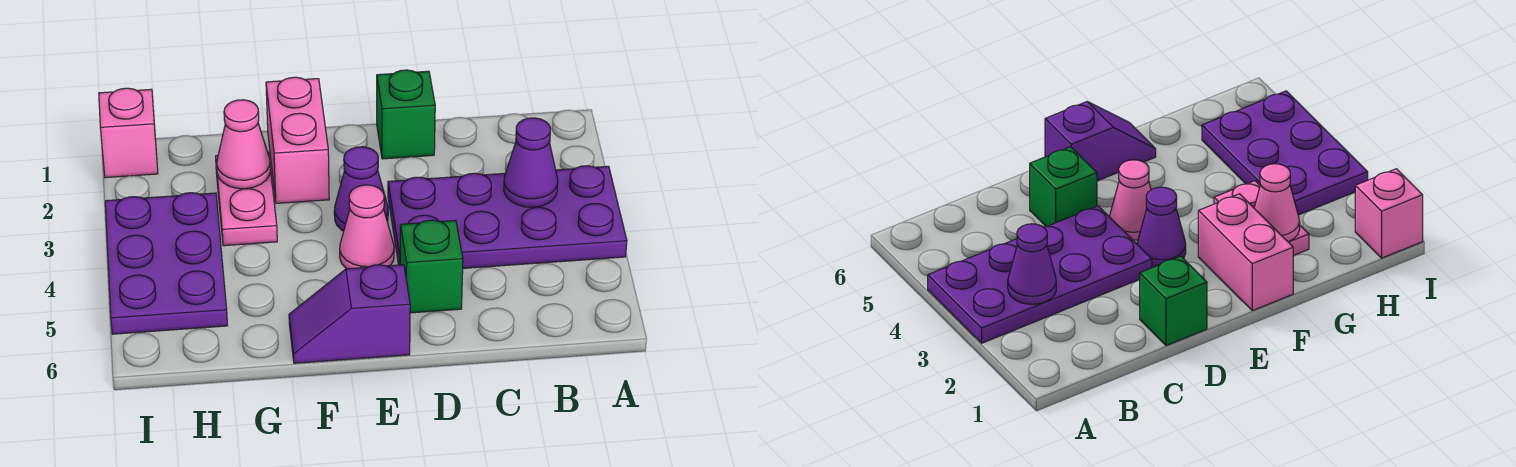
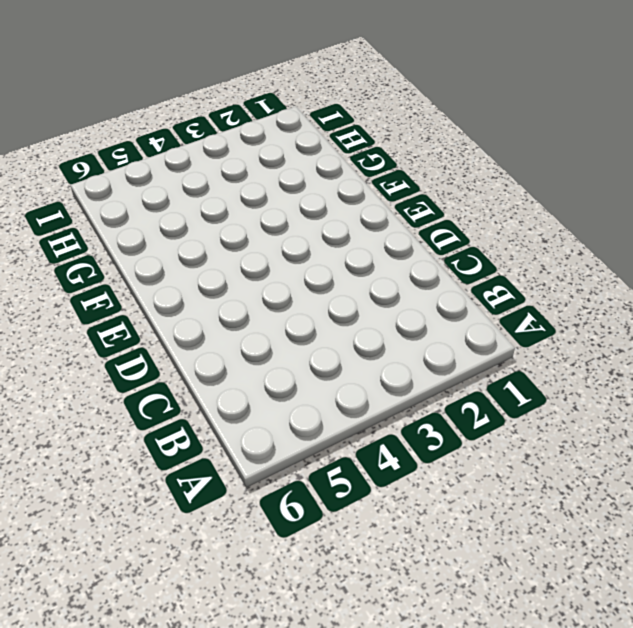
none -> purple 2x4 plate [388,166,627,268]
none -> green 1x1 brick [377,70,435,159]
none -> green 1x1 brick [400,220,463,313]

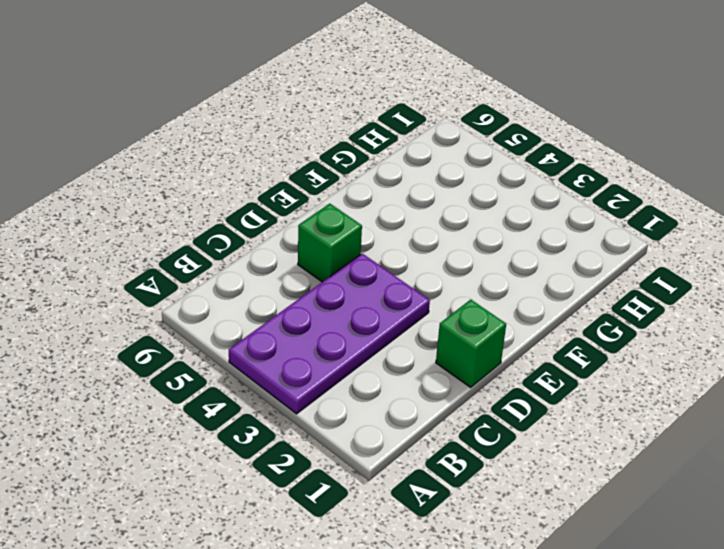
none -> purple 1x1 cone [334,147,388,231]
none -> pink 1x1 cone [340,185,394,269]
none -> purple 1x2 slope [289,265,410,363]

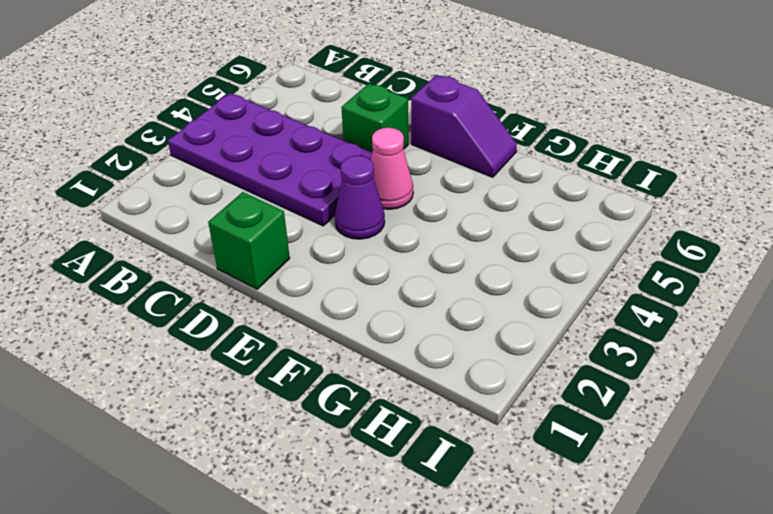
none -> pink 1x2 brick [266,77,329,203]
none -> pink 1x2 plate [216,152,277,246]
none -> purple 2x3 plate [105,193,227,334]

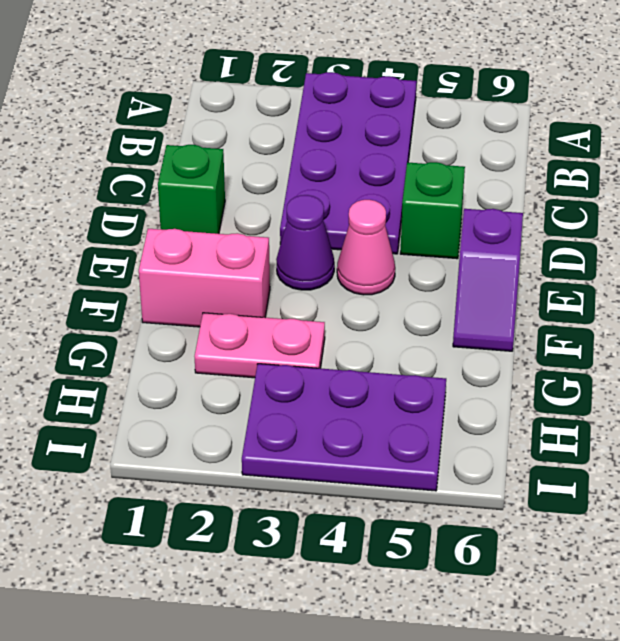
none -> pink 1x1 brick [99,88,158,178]
none -> purple 1x1 cone [504,118,558,207]
none -> pink 1x1 cone [217,100,271,189]

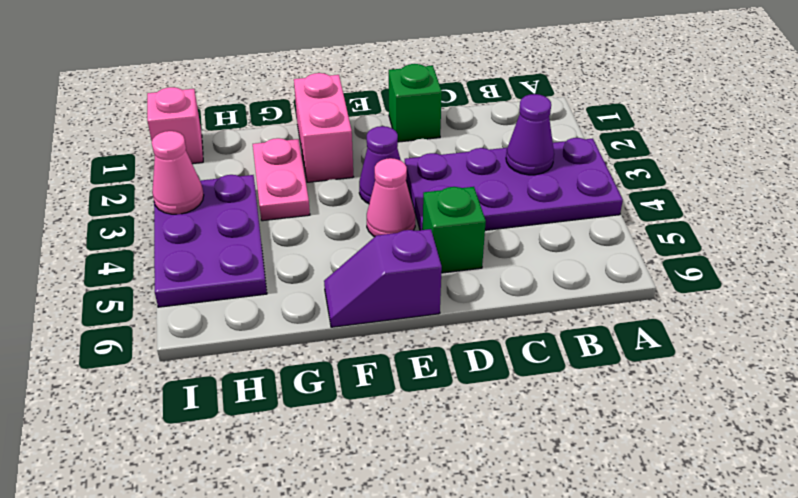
pink 1x1 cone [152,131,204,214] -> pink 1x1 cone moved to [217,100,271,189]

